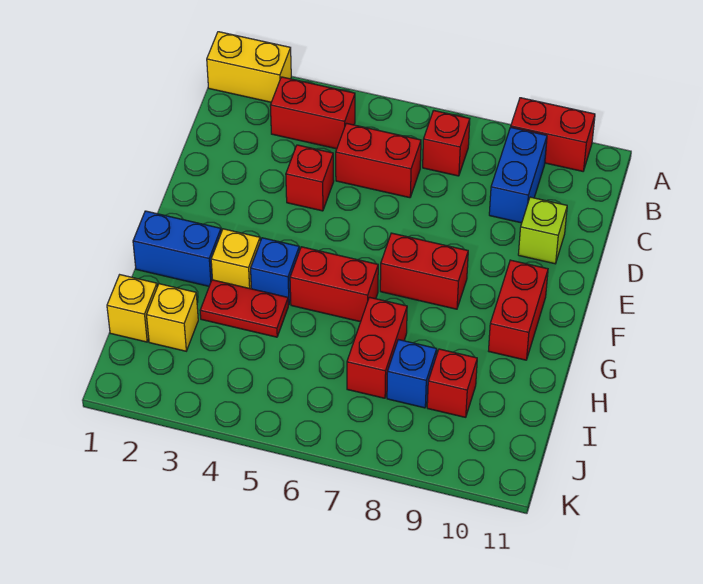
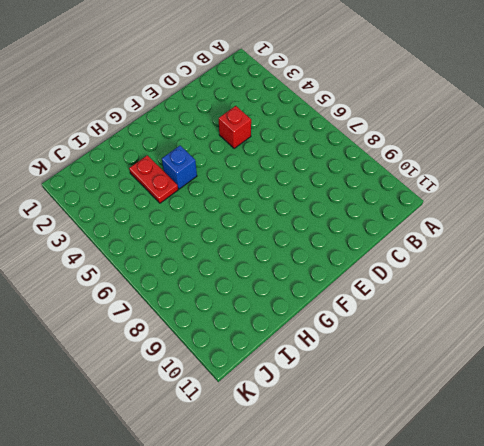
none -> yellow 1x2 brick [207,32,291,102]
none -> red 1x2 brick [511,98,595,171]
none -> red 1x2 brick [270,77,355,149]

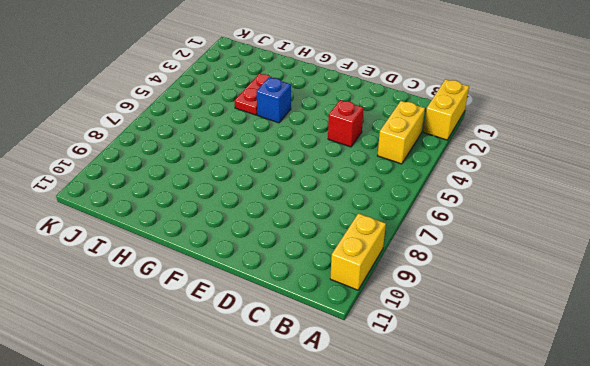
yellow 1x2 brick [330,213,386,290] -> red 1x2 brick [511,98,595,171]
yellow 1x2 brick [377,101,425,164] -> red 1x2 brick [270,77,355,149]
none -> red 1x1 brick [423,110,470,176]
none -> blue 1x2 brick [489,127,547,223]
none -> red 1x2 brick [336,123,421,198]

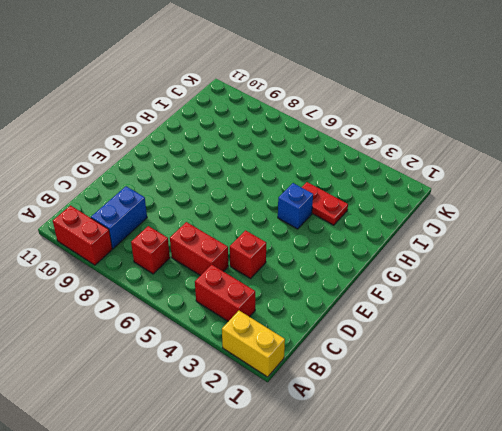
none -> lime 1x1 brick [518,197,567,264]
none -> red 1x2 brick [380,233,468,309]
none -> red 1x2 brick [489,260,548,360]

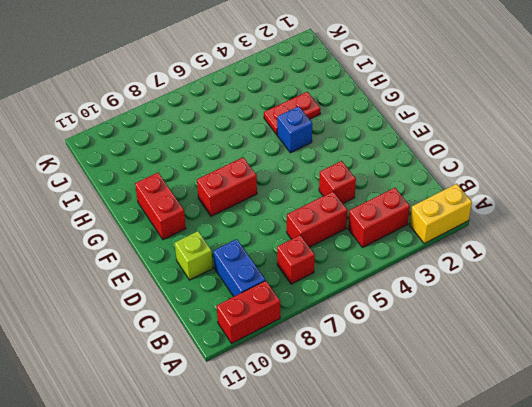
none -> blue 1x2 brick [133,211,221,286]
none -> yellow 1x1 brick [211,229,260,289]
none -> red 1x2 brick [290,247,378,322]

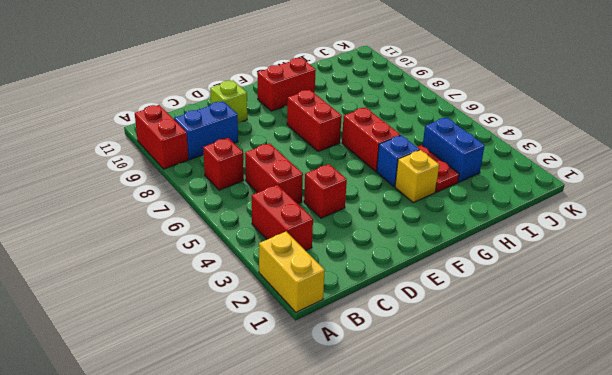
blue 1x2 brick [423,117,485,182] -> blue 1x2 brick moved to [133,211,221,286]
none -> red 1x2 brick [347,297,407,398]
none -> yellow 1x1 brick [107,275,157,342]
none -> yellow 1x1 brick [147,284,198,351]

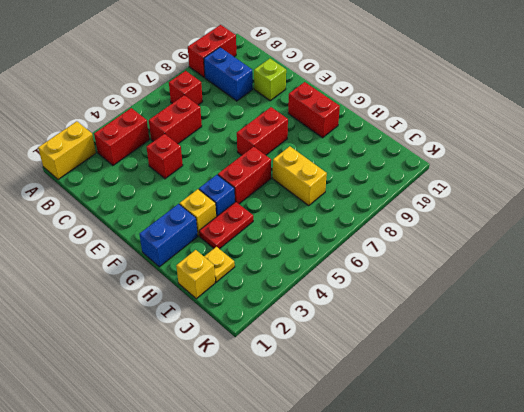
yellow 1x2 brick [273,146,327,205] -> red 1x2 brick [347,297,407,398]
yellow 1x1 plate [204,247,235,282] -> yellow 1x1 brick [147,284,198,351]
none -> blue 1x1 brick [387,340,437,408]
none -> red 1x1 brick [427,349,477,417]

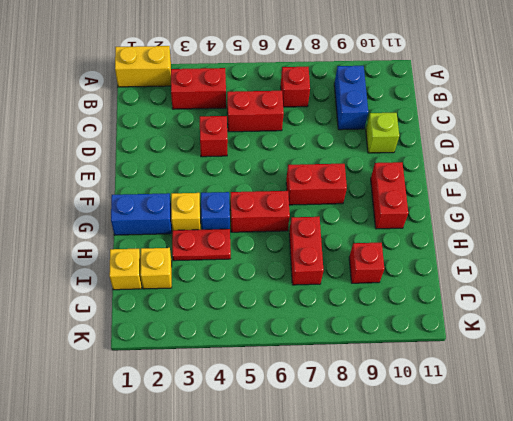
none -> red 1x2 brick [511,98,595,171]
none -> blue 1x1 brick [387,340,437,408]

